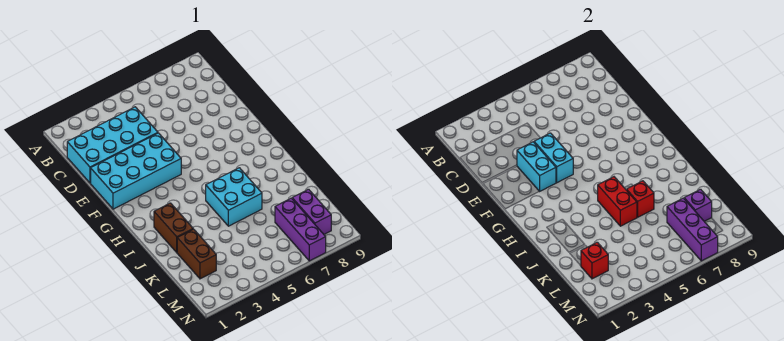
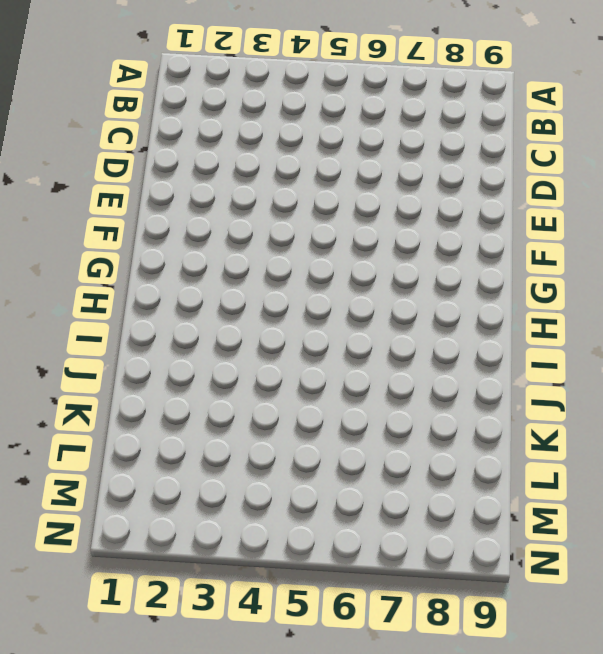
none -> cyan 2x4 brick [67,107,158,183]
none -> cyan 2x4 brick [91,133,181,209]
none -> brown 1x2 brick [154,203,193,252]

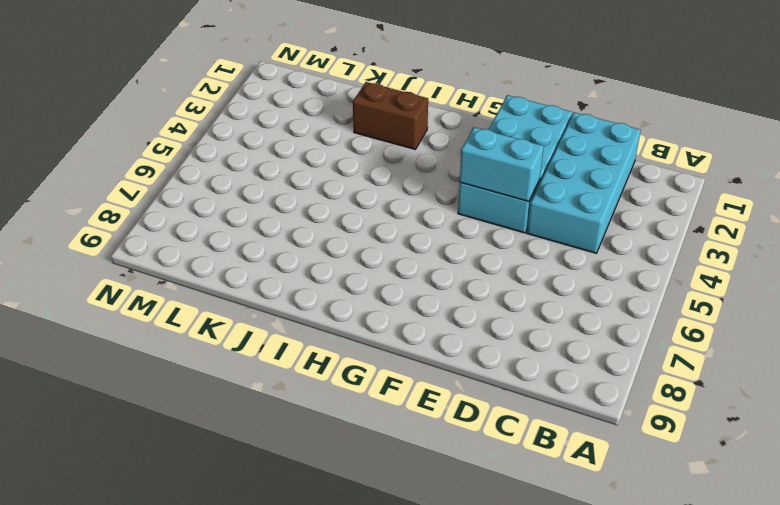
none -> cyan 2x2 brick [206,168,262,226]
none -> brown 1x2 brick [177,229,216,279]
none -> purple 1x3 brick [275,198,326,261]

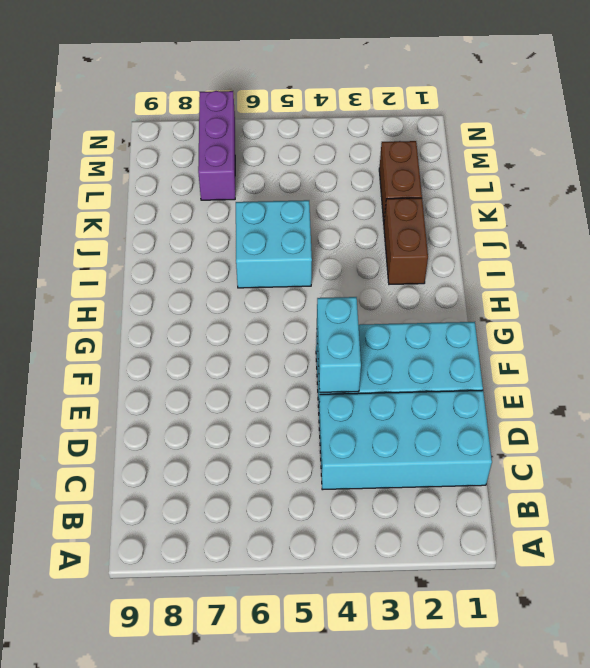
none -> purple 1x2 brick [292,189,331,234]
none -> cyan 1x2 brick [517,142,556,191]
none -> red 1x2 brick [598,177,637,226]

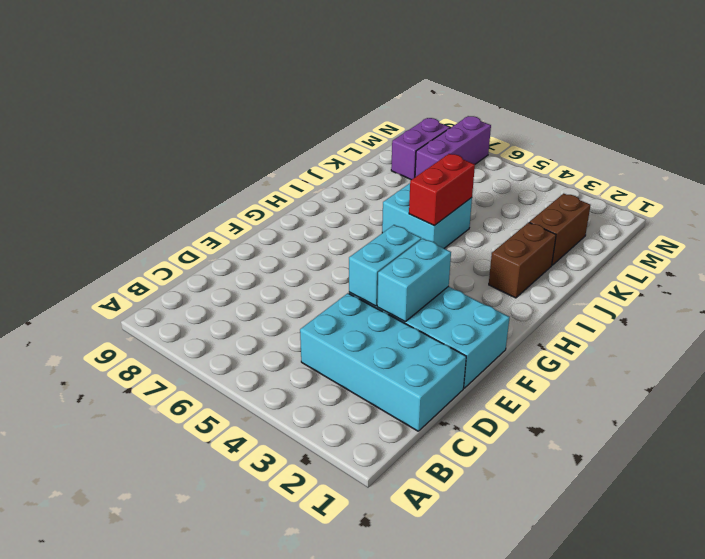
none -> red 1x1 brick [627,181,654,217]
none -> red 1x1 brick [581,242,608,279]
none -> purple 1x3 brick [667,198,718,261]

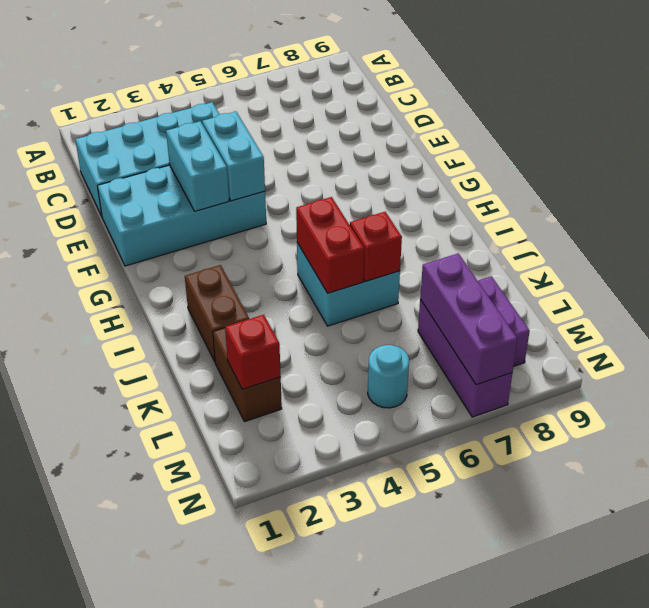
cyan 1x1 round brick [368,345,409,408] -> none
none -> purple 1x1 brick [684,189,712,221]

